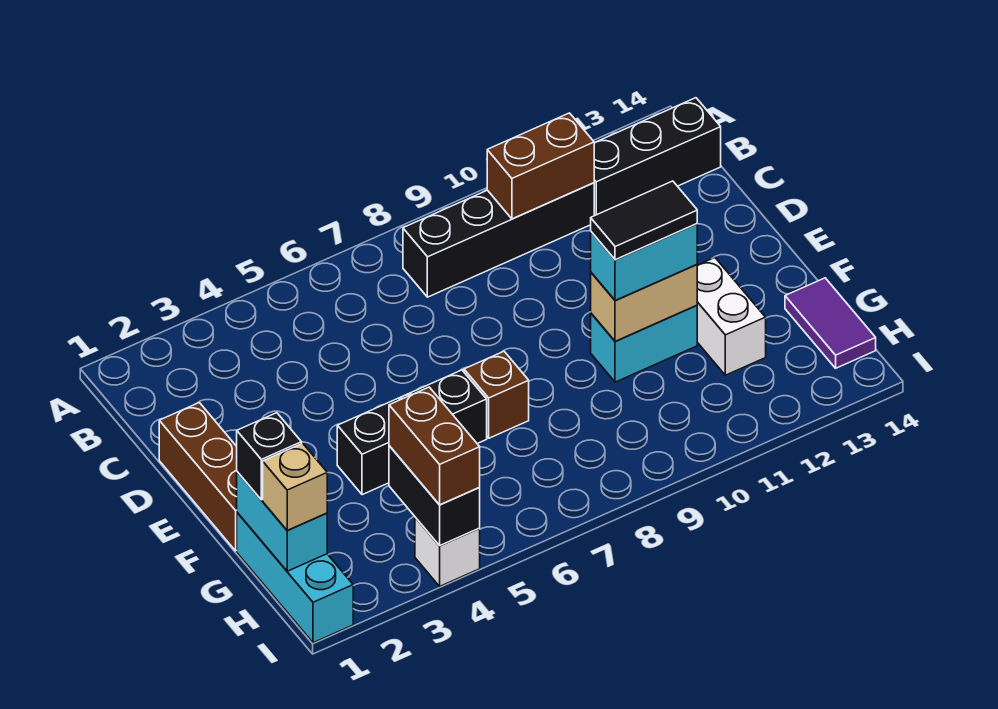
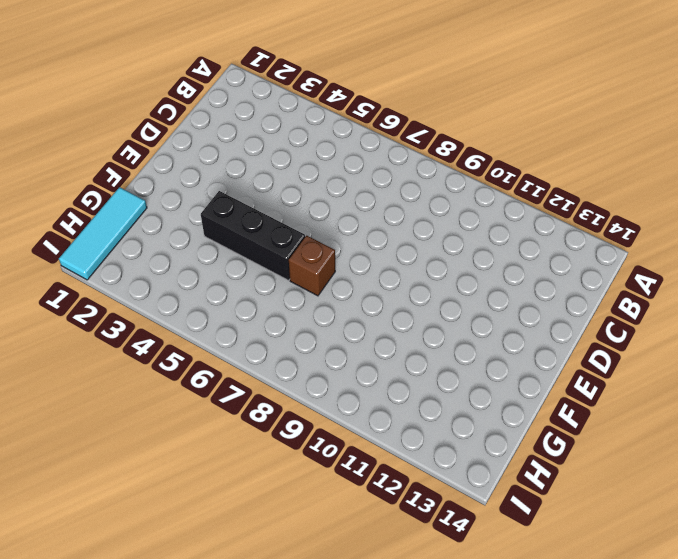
cyan 1x3 tile [59,187,147,280] -> cyan 1x3 brick [237,513,353,643]
none -> black 1x4 brick [403,183,594,297]
none -> black 1x3 brick [594,98,721,216]
none -> brown 1x3 brick [159,403,237,551]

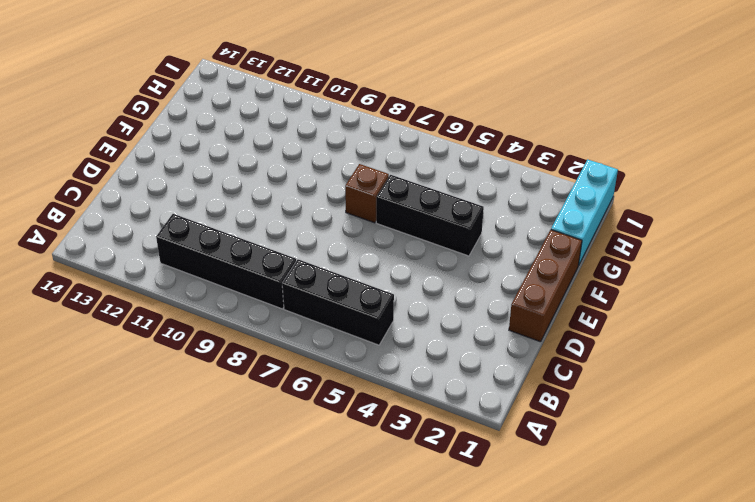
black 1x3 brick [282,259,394,345] -> black 1x3 brick moved to [594,98,721,216]
none -> cyan 1x2 brick [591,306,697,382]
none -> white 1x2 brick [697,258,766,375]
none -> purple 1x2 tile [785,278,876,368]

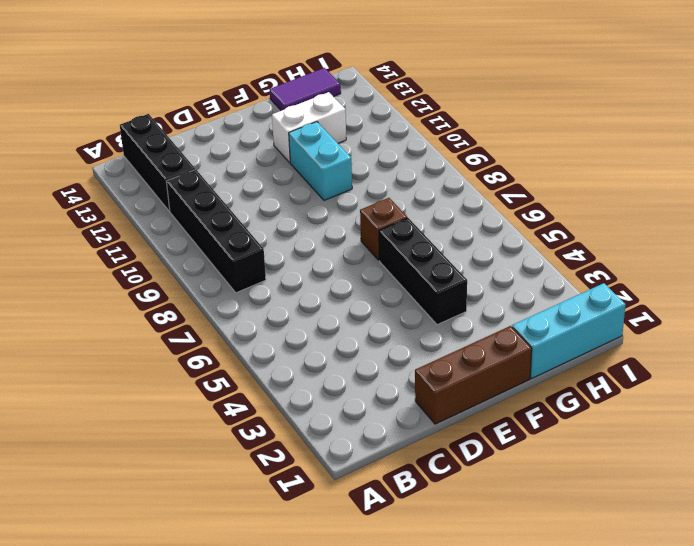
none -> white 1x1 brick [415,517,480,586]
none -> brown 1x2 brick [487,113,594,219]
none -> tan 1x2 brick [591,265,697,342]

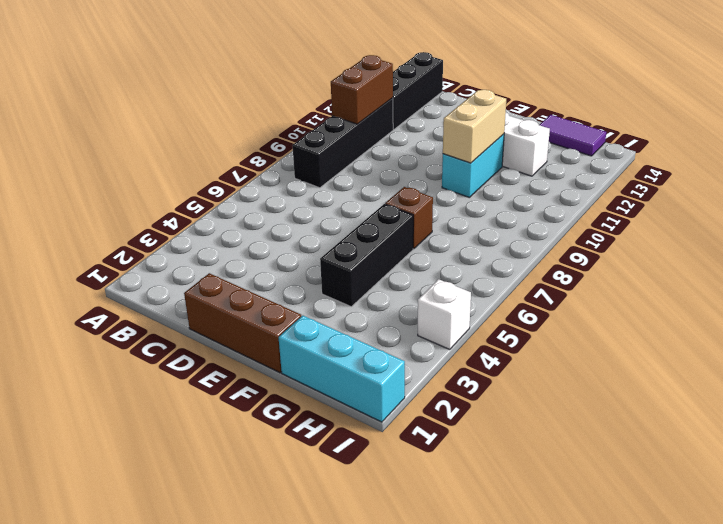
none -> cyan 1x2 brick [237,472,327,571]
none -> black 1x2 brick [389,446,480,546]
none -> cyan 1x2 brick [591,224,697,301]

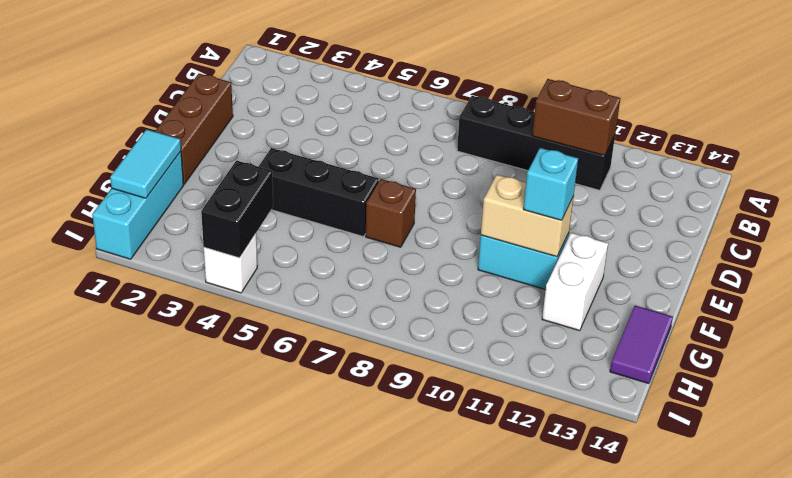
cyan 1x1 brick [523,148,578,220] -> cyan 1x2 brick [591,224,697,301]
cyan 1x2 tile [110,129,181,198] -> cyan 1x2 brick [237,472,327,571]
none -> black 1x3 brick [594,98,721,216]
none -> black 1x1 brick [237,413,302,500]
none -> tan 1x1 brick [263,443,327,530]

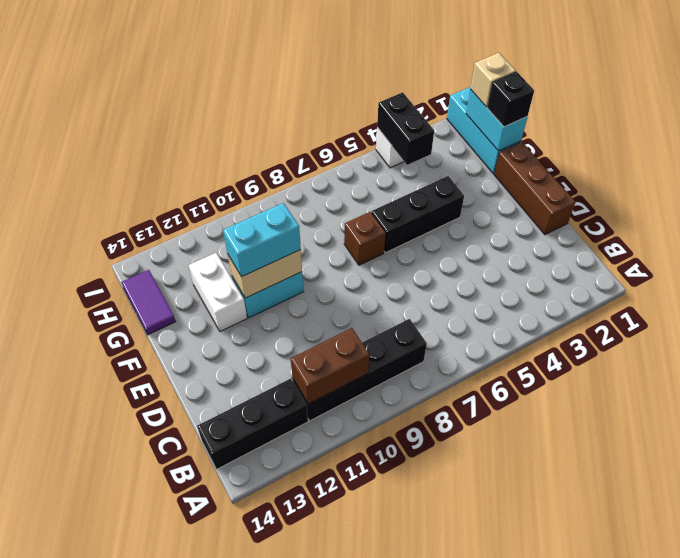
none -> brown 1x2 brick [389,387,480,505]
none -> black 1x2 tile [591,181,697,260]

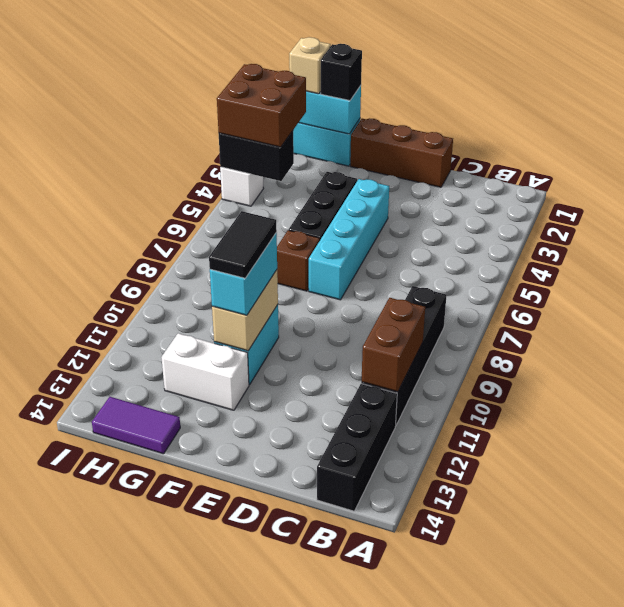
cyan 1x4 brick [309,179,389,300] -> none
brown 2x2 brick [217,64,306,147] -> brown 1x2 brick [389,387,480,505]

